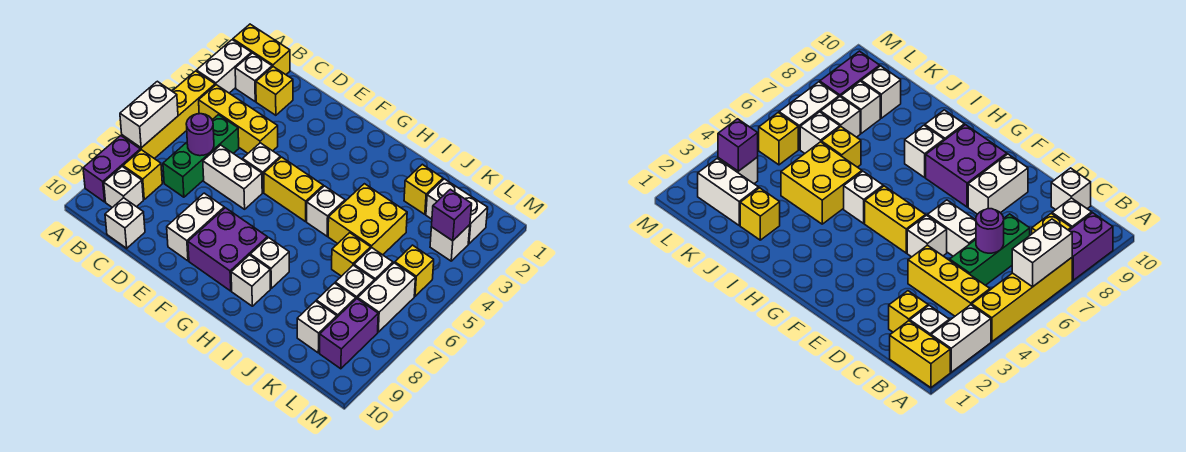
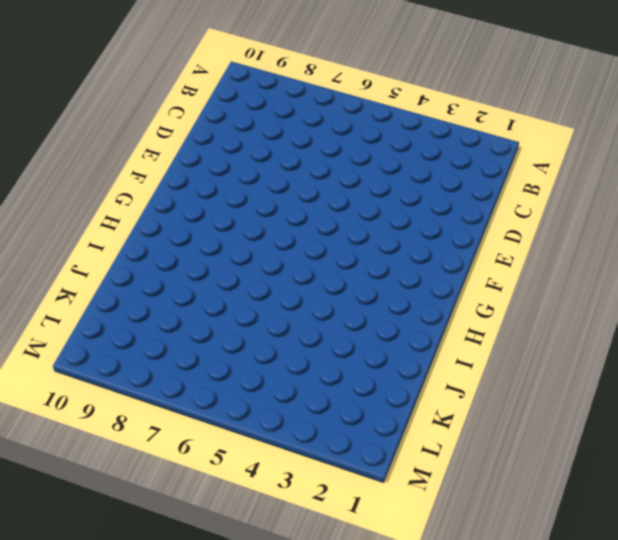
none -> yellow 1x2 brick [233,24,290,75]
none -> white 1x2 brick [197,40,252,93]
none -> yellow 1x4 brick [122,71,215,159]
none -> purple 1x2 brick [83,136,140,202]

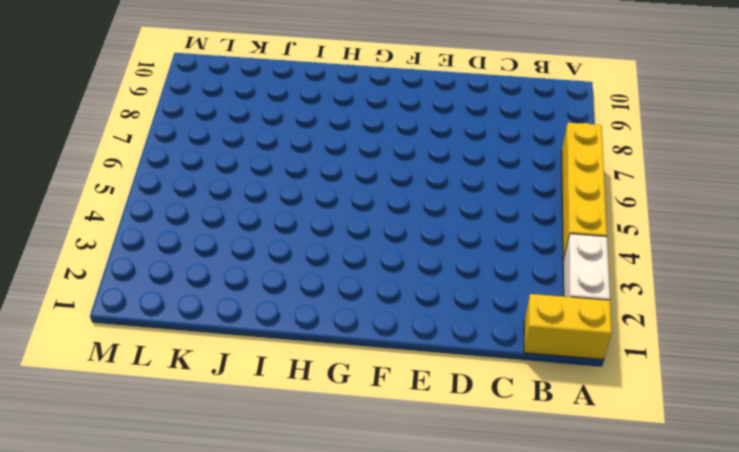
none -> purple 1x2 brick [83,136,140,202]
none -> white 1x1 brick [235,53,272,101]
none -> yellow 1x3 brick [199,85,278,153]
none -> yellow 1x1 brick [123,150,162,199]

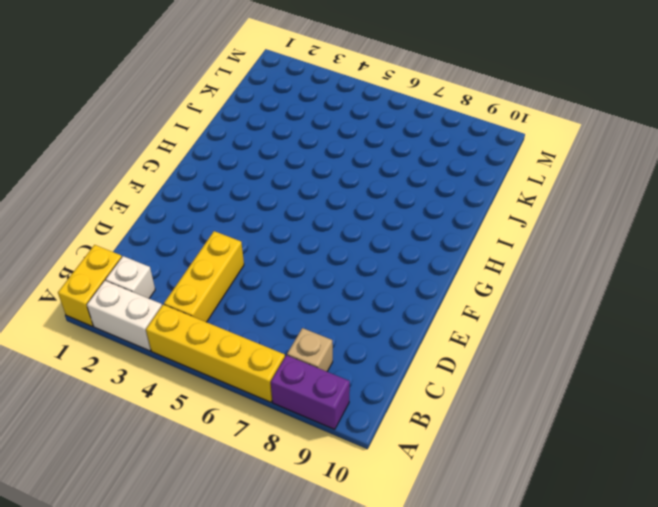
tan 1x1 brick [287,328,333,371] -> yellow 1x1 brick [123,150,162,199]
none -> white 1x1 brick [104,167,143,207]
none -> yellow 1x1 brick [256,67,293,115]
none -> green 1x3 brick [163,115,239,197]
none -> white 1x1 brick [105,198,145,248]

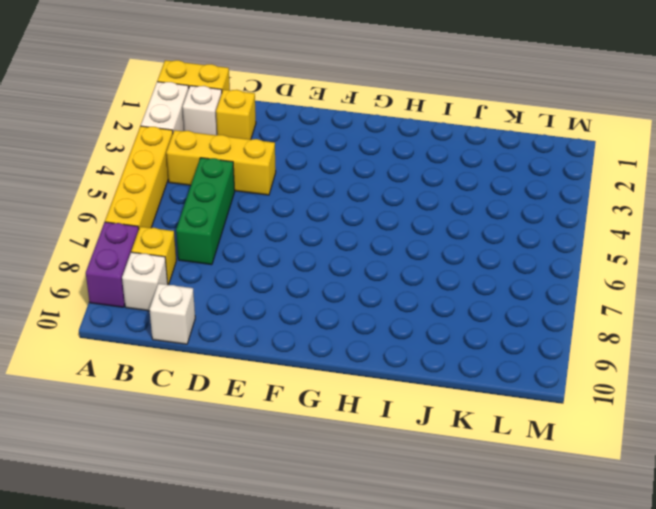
none -> white 1x2 brick [203,145,262,209]
none -> white 1x1 brick [243,143,280,193]
none -> white 1x2 brick [167,193,224,261]
none -> yellow 1x2 brick [264,157,323,222]

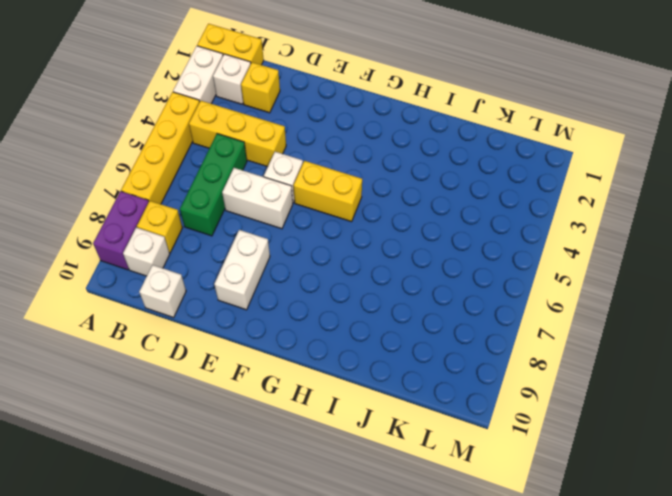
none -> purple 2x2 brick [188,208,267,291]
none -> white 1x1 brick [307,186,345,236]
none -> white 1x1 brick [250,238,289,288]
none -> white 1x1 brick [231,255,270,306]

